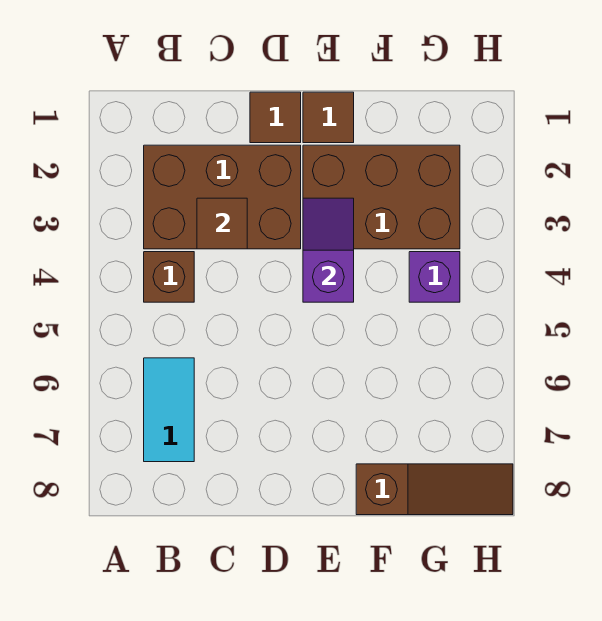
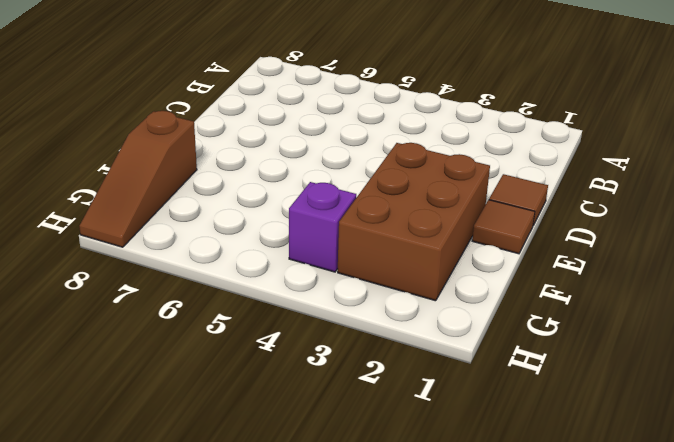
none -> brown 2x3 brick [144,145,301,249]
none -> brown 1x1 brick [144,252,194,302]

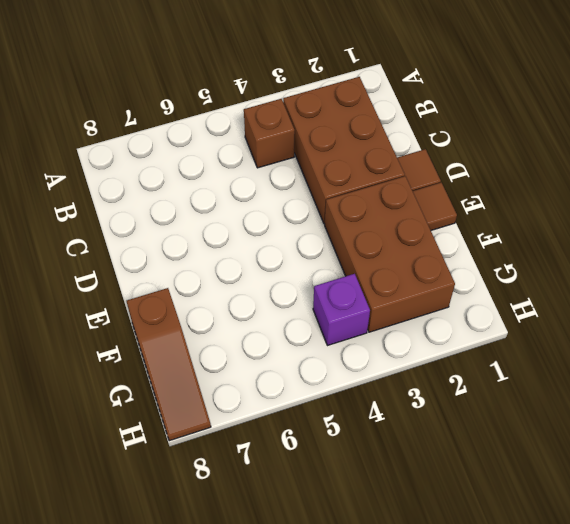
none -> cyan 1x2 tile [144,358,194,462]
none -> brown 1x1 tile [197,198,247,249]

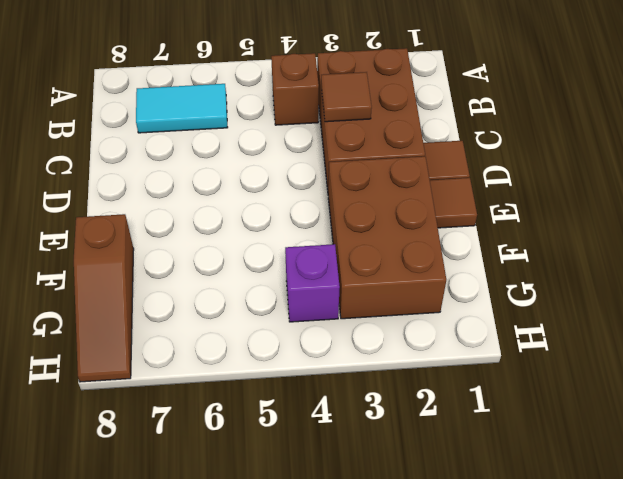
none -> purple 1x2 slope [303,198,354,302]

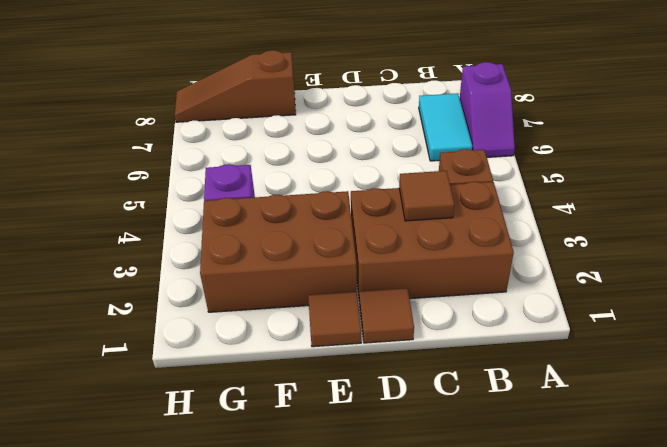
purple 1x2 slope [460,62,515,157] -> purple 1x2 slope moved to [303,198,354,302]

